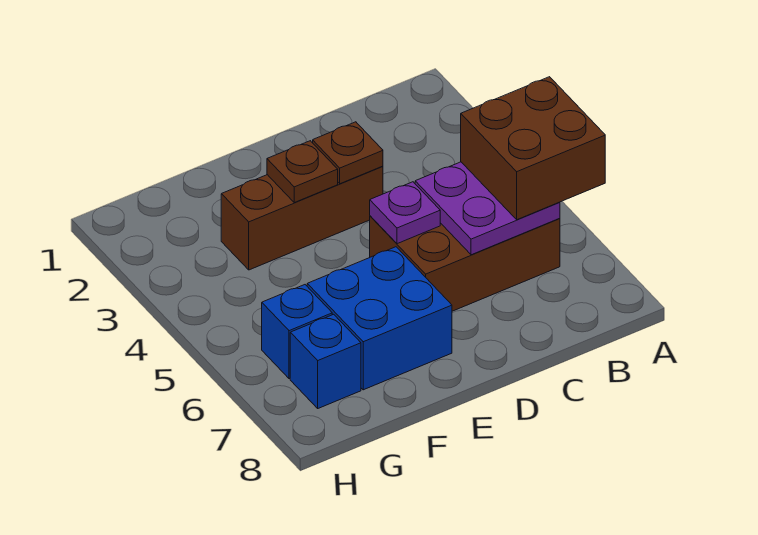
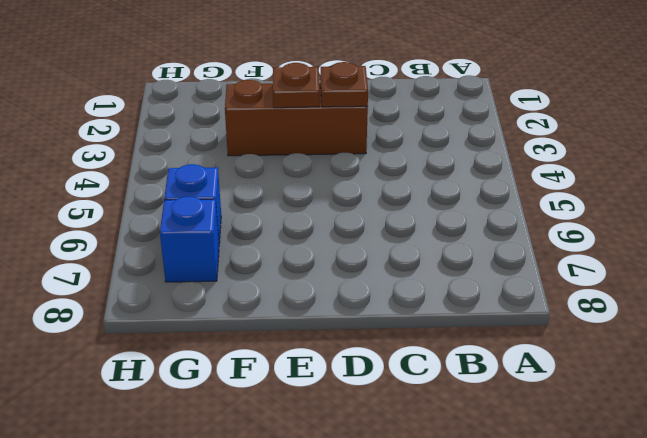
none -> brown 2x3 brick [370,216,560,311]
none -> blue 2x2 brick [307,247,452,390]

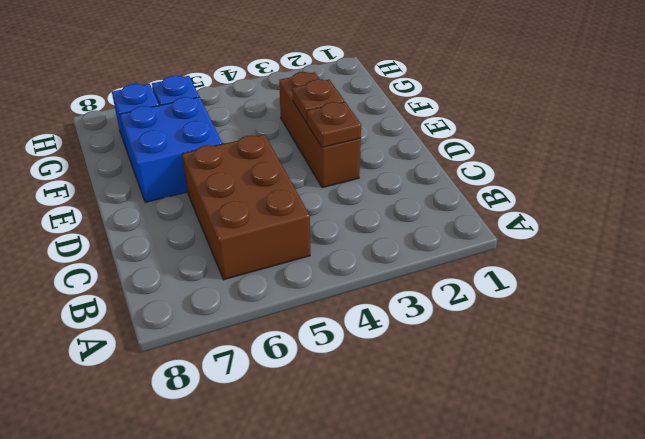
none -> purple 2x2 plate [415,162,560,255]
none -> purple 1x1 plate [370,182,440,244]

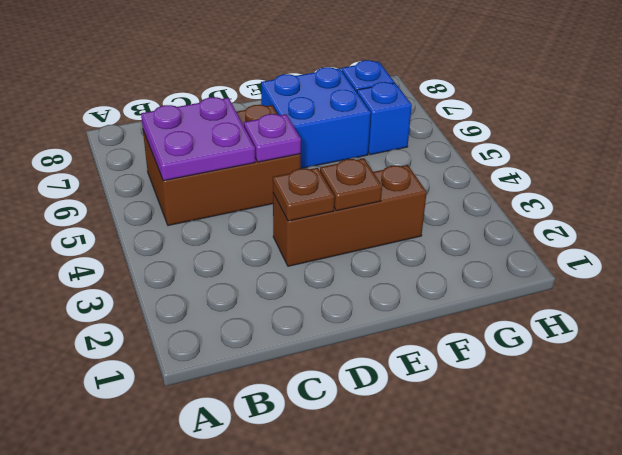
none -> brown 2x2 brick [461,77,605,220]

